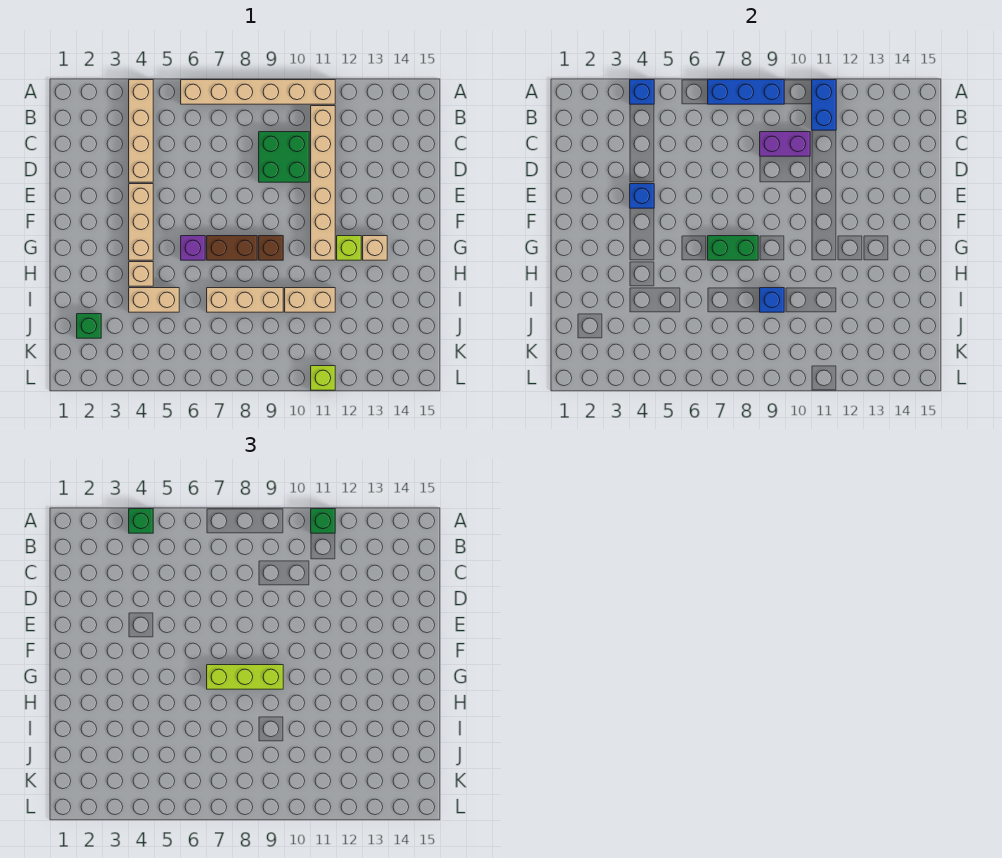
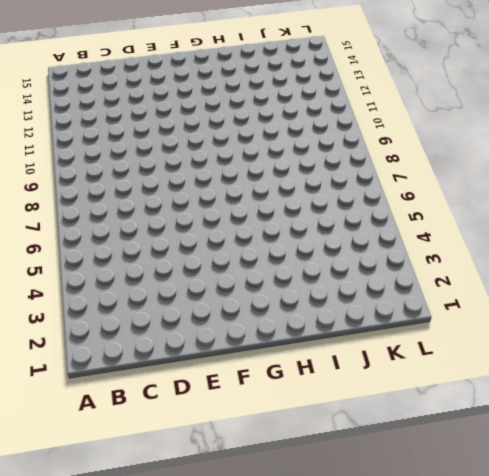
none -> tan 1x4 brick [129,80,153,182]
none -> tan 1x6 brick [181,80,335,104]
none -> tan 1x6 brick [311,106,335,260]

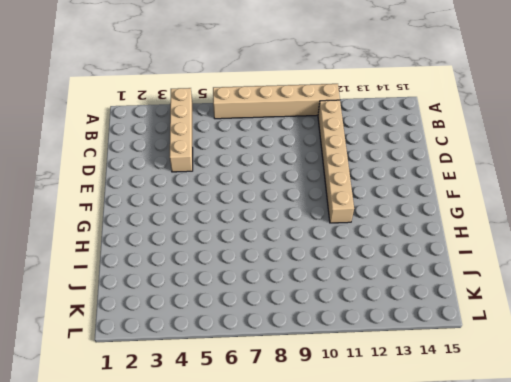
none -> green 2x2 brick [259,132,309,182]
none -> tan 1x3 brick [129,184,153,260]
none -> purple 1x1 brick [181,236,205,260]

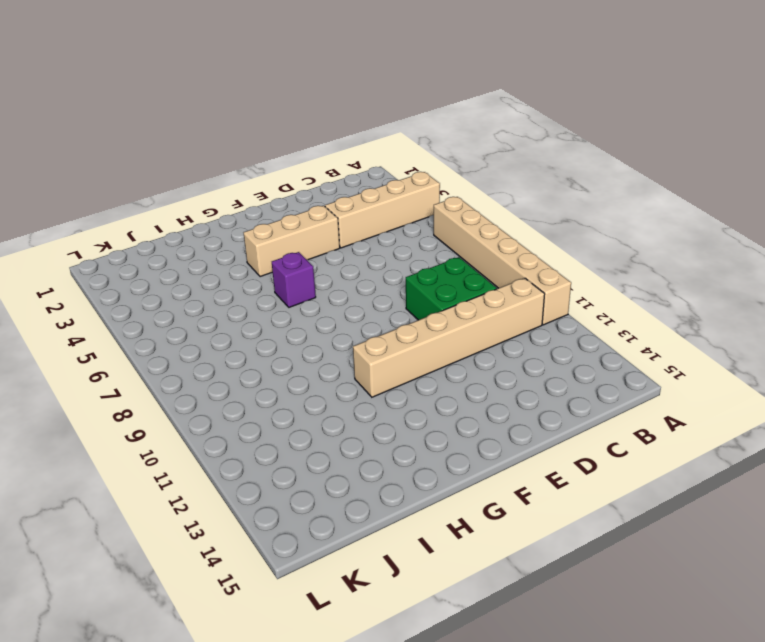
none -> brown 1x2 brick [207,236,257,260]
none -> brown 1x1 brick [259,236,283,260]
none -> lime 1x1 brick [337,236,361,260]

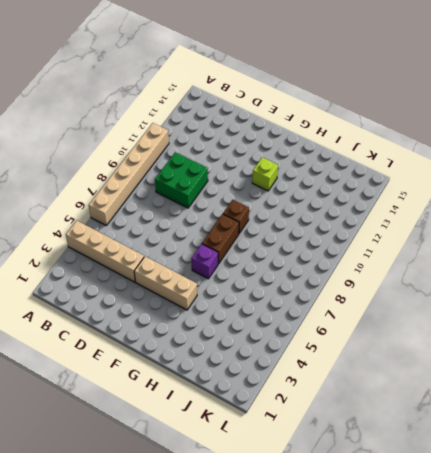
none -> tan 1x6 brick [311,106,335,260]
none -> tan 1x1 brick [363,236,387,260]
none -> tan 1x1 brick [129,262,153,286]

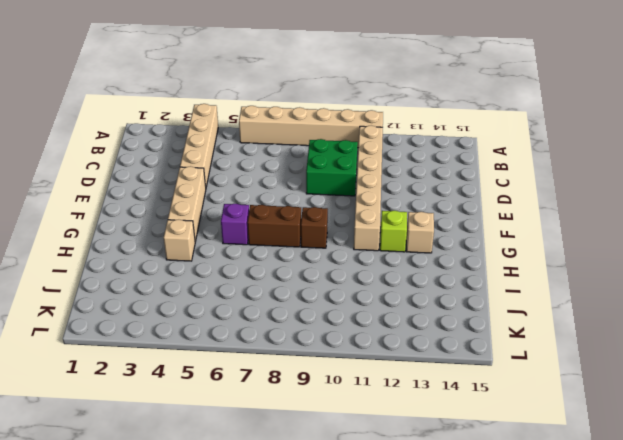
none -> tan 1x2 brick [129,288,179,312]
none -> tan 1x3 brick [207,288,283,312]
none -> tan 1x2 brick [285,288,335,312]

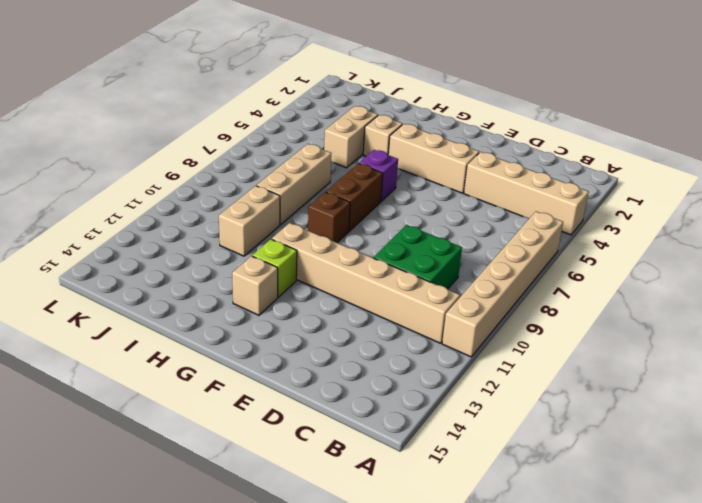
none -> green 1x1 brick [77,314,101,338]
none -> lime 1x1 brick [311,366,335,390]
none -> blue 1x1 brick [630,80,654,104]

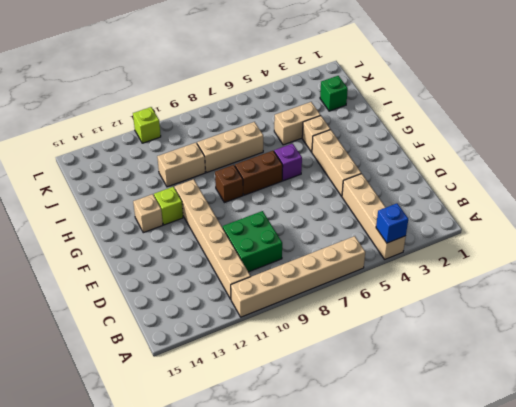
none -> blue 1x3 brick [708,80,784,104]
none -> blue 1x2 brick [812,80,836,130]
none -> purple 1x2 brick [760,132,810,156]

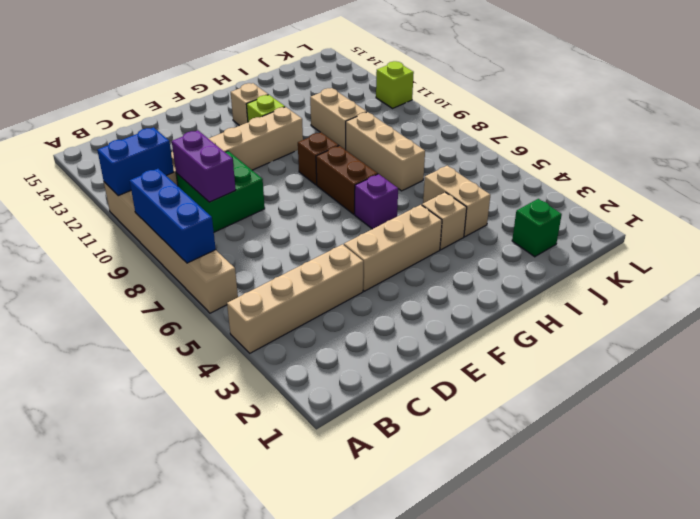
none -> blue 1x1 brick [630,80,654,104]
none -> blue 1x1 brick [630,184,654,208]
none -> green 1x2 brick [708,236,758,260]

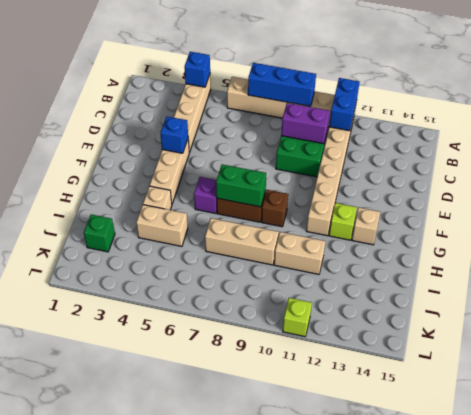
none -> blue 1x1 brick [760,288,784,312]
none -> green 1x1 brick [129,509,153,533]
none -> green 1x1 brick [311,509,335,533]

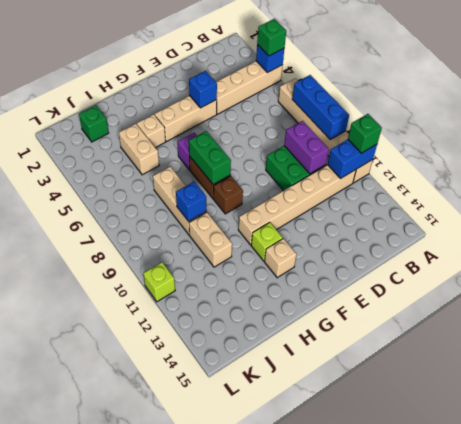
none -> lime 1x3 brick [207,665,283,689]

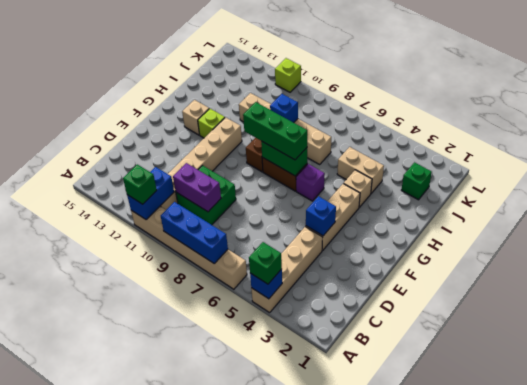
green 1x3 brick [243,102,307,160] -> lime 1x3 brick [207,665,283,689]

